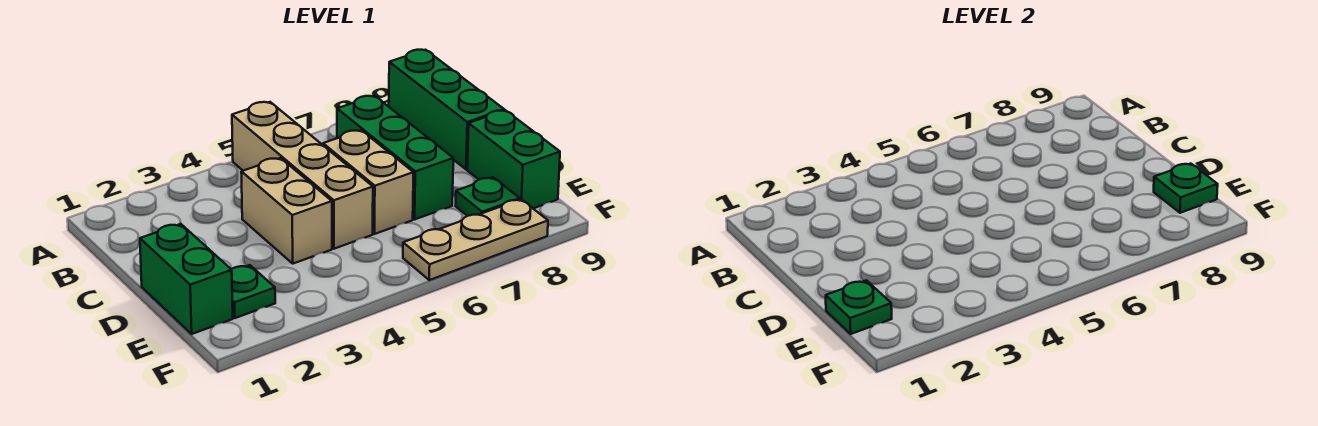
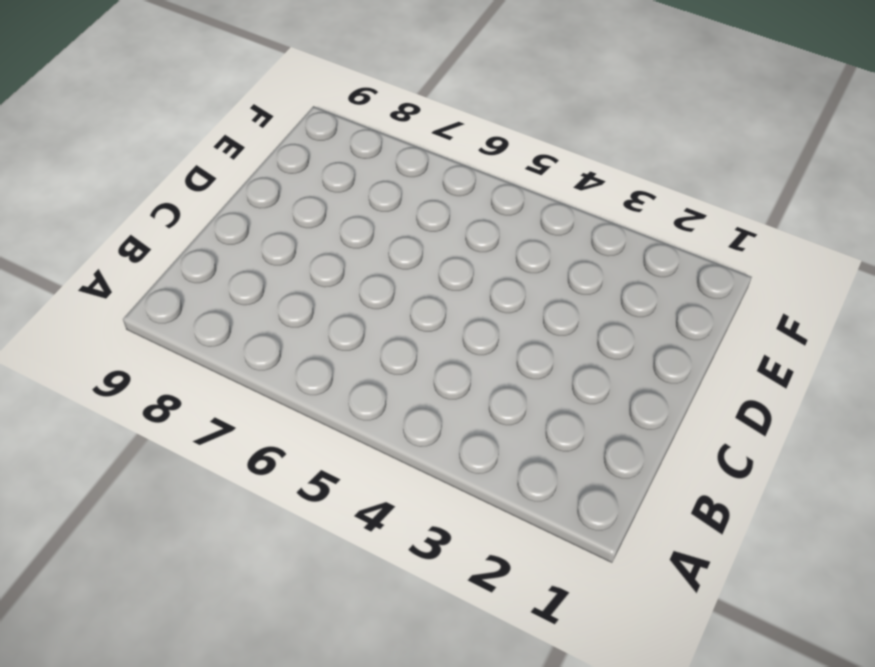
none -> tan 1x4 brick [232,102,373,249]
none -> green 1x3 brick [389,50,504,169]
none -> green 1x3 brick [337,96,453,219]

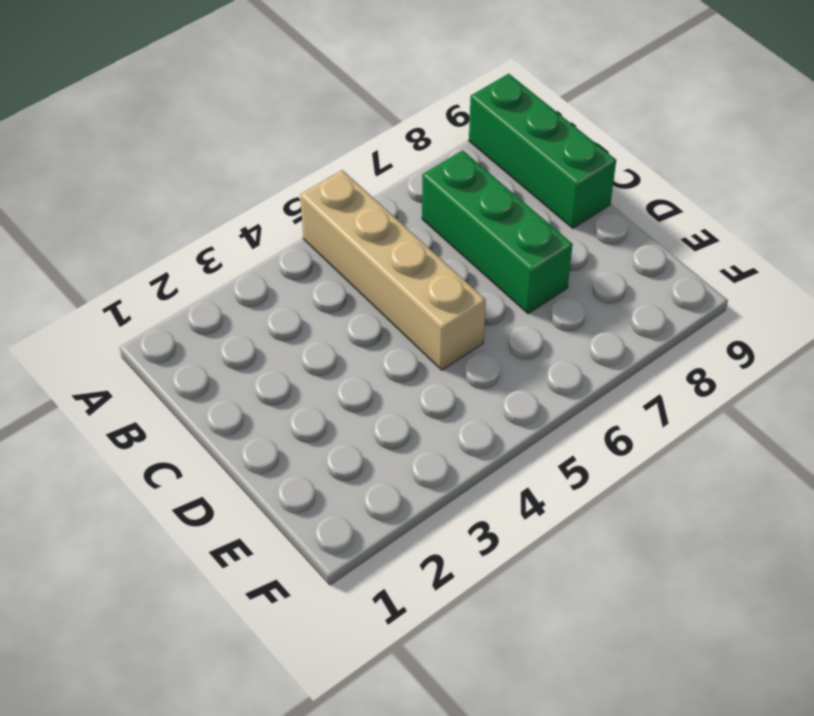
none -> tan 1x2 brick [241,158,332,264]
none -> tan 1x2 brick [323,130,413,234]
none -> green 1x2 brick [140,224,233,334]

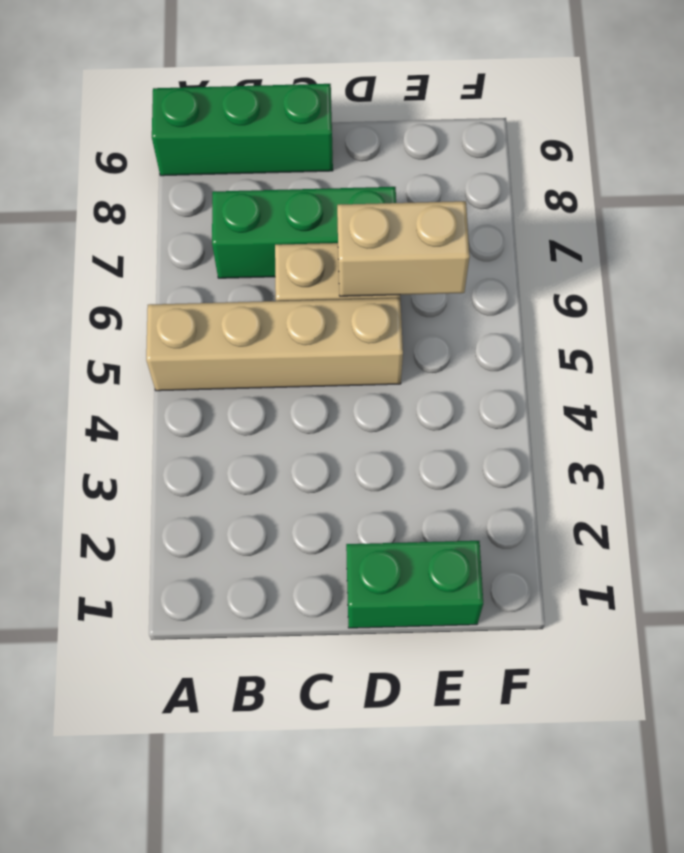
tan 1x2 brick [337,201,470,296] -> tan 1x2 brick moved to [241,158,332,264]
none -> green 1x2 brick [467,110,560,208]
none -> green 1x1 plate [231,265,275,318]
none -> green 1x1 plate [456,178,520,216]

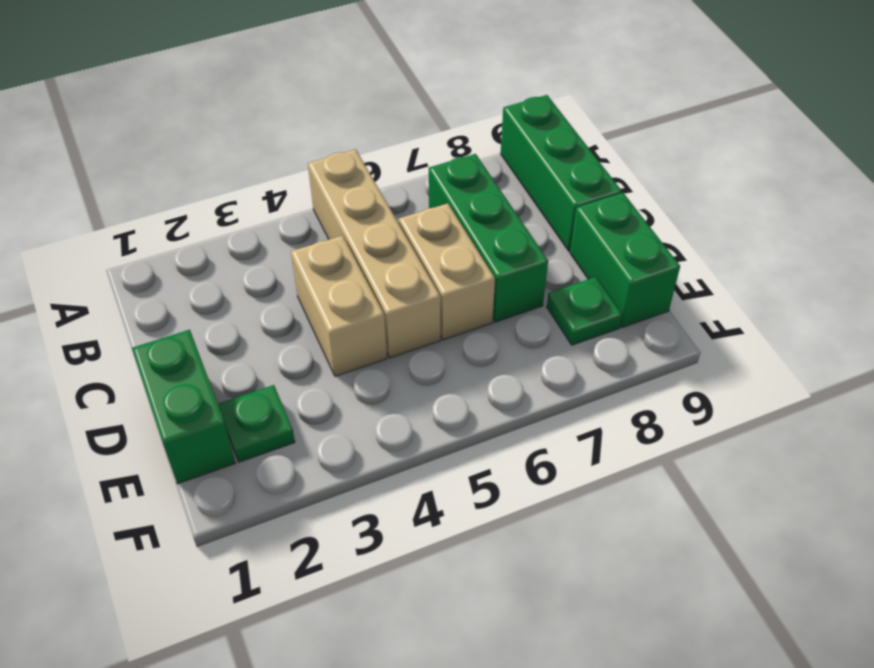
none -> tan 1x3 plate [403,199,548,280]
none -> green 1x1 plate [826,280,892,334]
none -> green 1x1 plate [1154,164,1218,213]

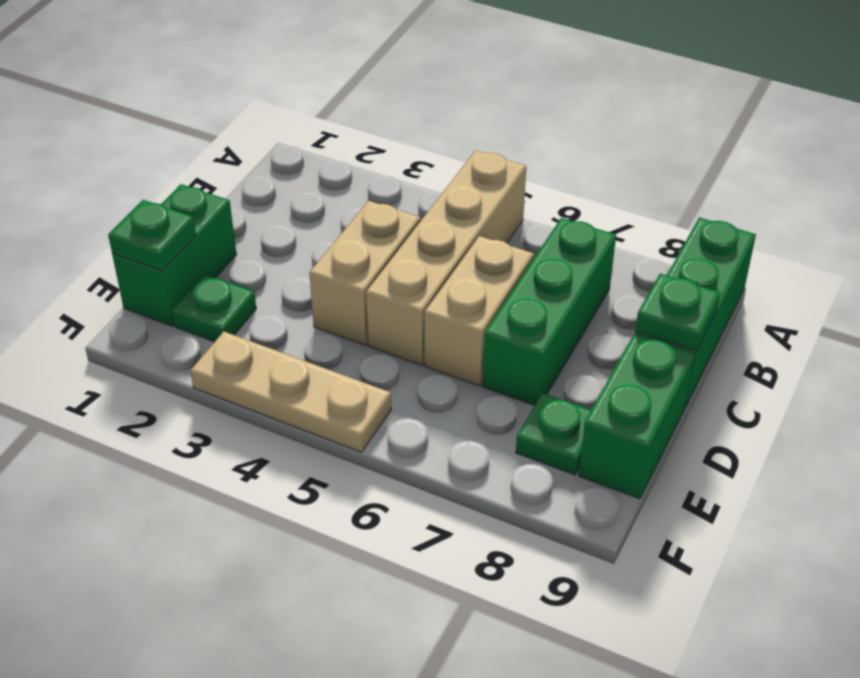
green 1x1 plate [635,274,720,351] -> green 1x1 plate moved to [1154,164,1218,213]
tan 1x3 plate [190,332,391,452] -> tan 1x3 plate moved to [403,199,548,280]

